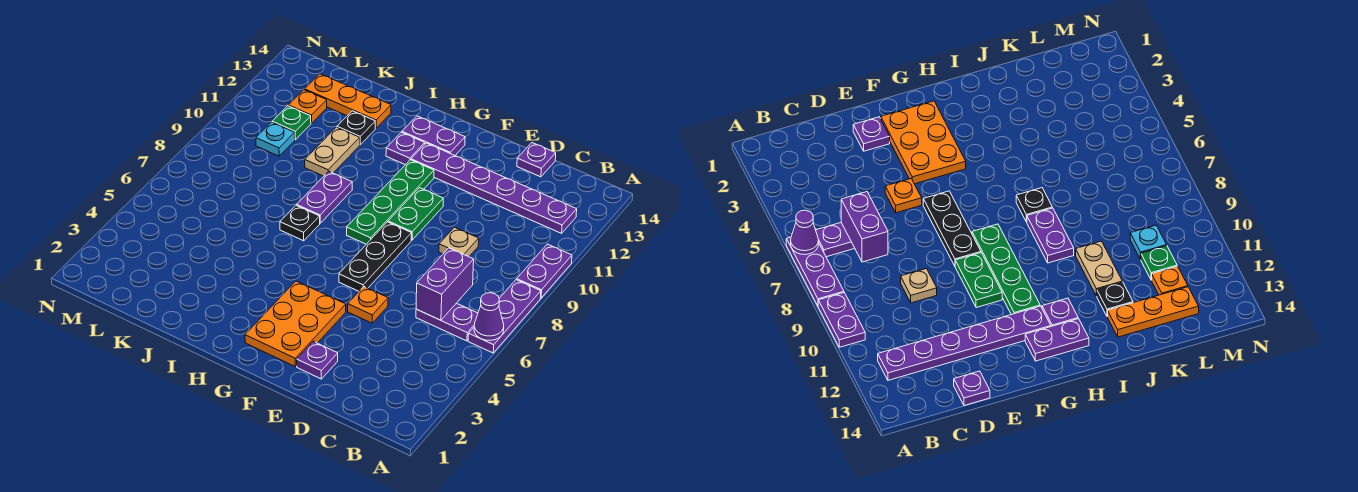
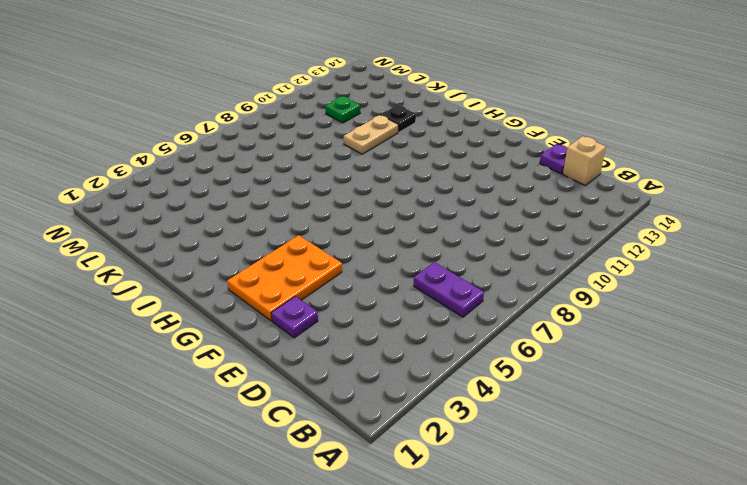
tan 1x1 brick [563,136,606,186] -> none
none -> purple 1x3 plate [468,280,541,353]
none -> purple 1x2 plate [517,244,572,298]
none -> purple 1x6 plate [411,143,577,233]

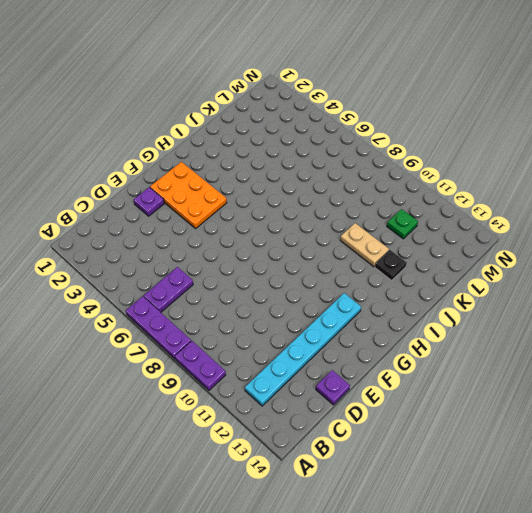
cyan 1x6 plate [245,293,361,406] -> purple 1x6 plate [411,143,577,233]
none -> tan 1x1 plate [439,227,479,257]
none -> orange 1x1 plate [348,287,388,323]
none -> black 1x3 plate [339,222,412,291]

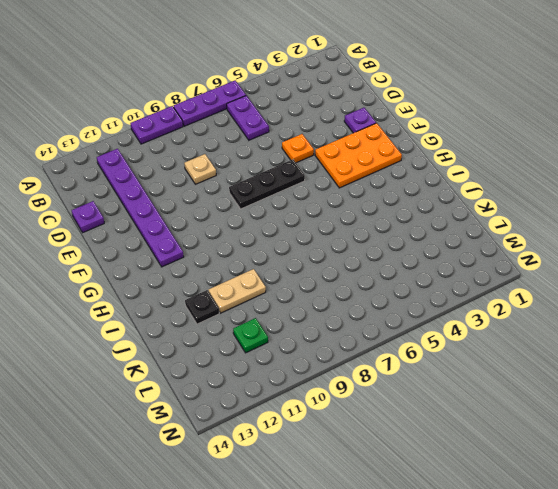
none -> green 1x2 plate [388,188,443,240]
none -> green 1x4 plate [347,160,434,244]
none -> purple 1x2 plate [402,116,465,155]

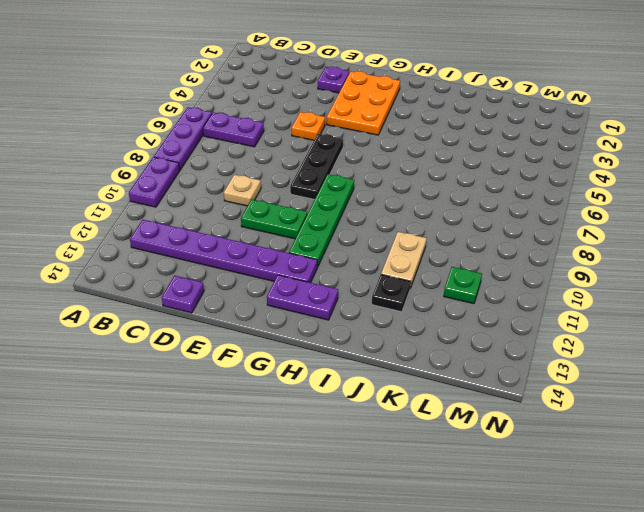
green 1x2 plate [241,199,307,239] -> green 1x2 plate turned to [388,188,443,240]
none -> purple 1x1 plate [386,132,425,165]
none -> black 1x1 plate [280,205,320,241]
none -> purple 1x2 plate [297,171,352,223]

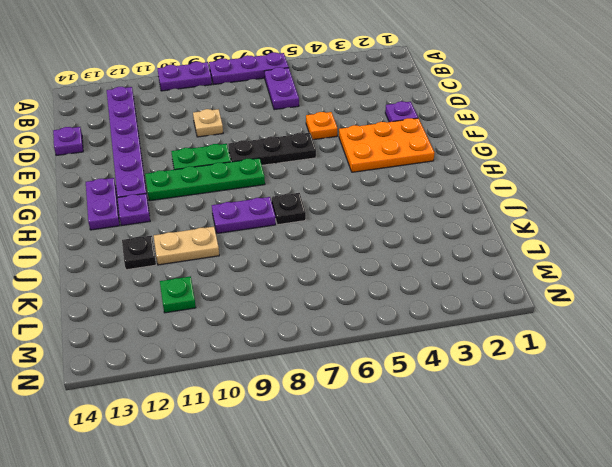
none -> orange 1x3 plate [305,74,391,128]
none -> cyan 1x1 plate [256,122,295,156]
none -> orange 1x1 plate [289,90,327,123]

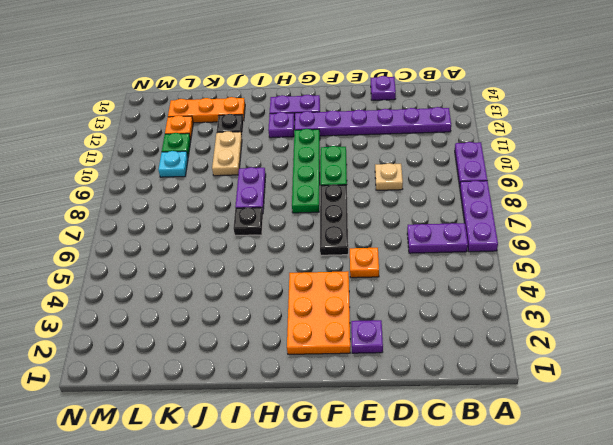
none -> purple 1x1 cone [474,293,504,340]
none -> purple 1x2 brick [416,248,474,320]

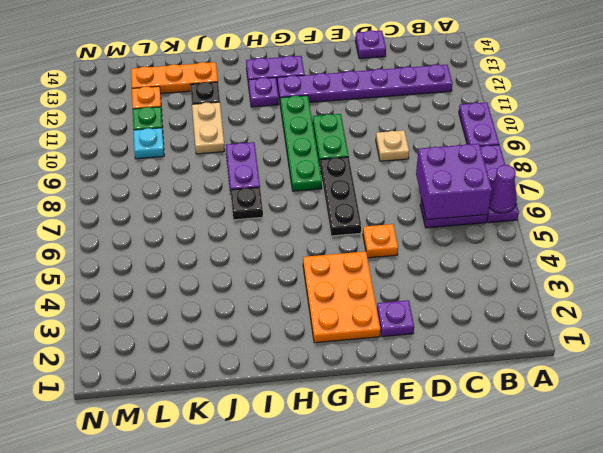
purple 2x2 brick [416,144,492,220] -> purple 1x2 brick [416,248,474,320]

